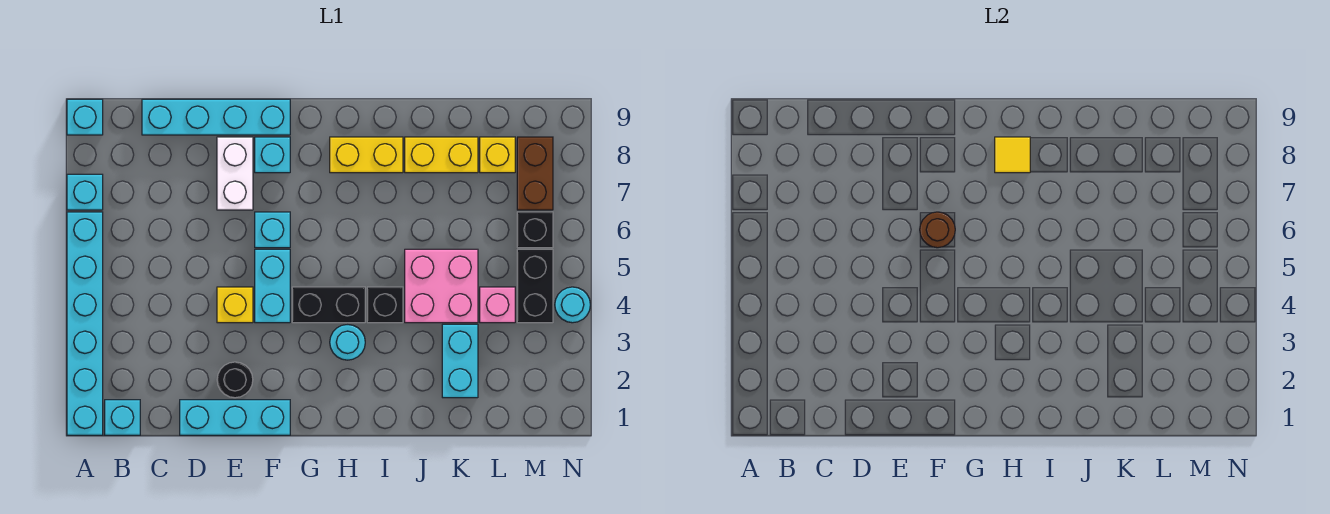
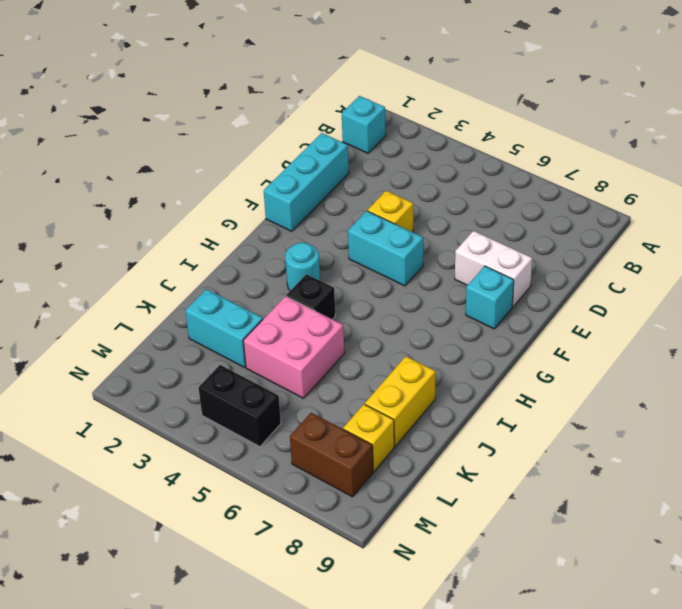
none -> cyan 1x6 brick [67,212,103,435]
none -> cyan 1x1 brick [67,174,103,210]
none -> cyan 1x1 brick [67,99,103,135]

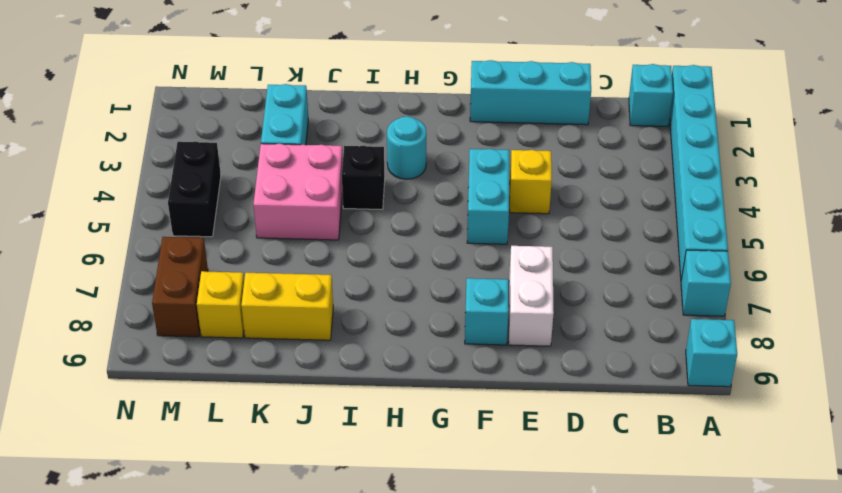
none -> cyan 1x4 brick [142,99,290,135]
none -> black 1x1 round brick [217,362,253,398]
none -> cyan 1x1 brick [255,212,290,248]

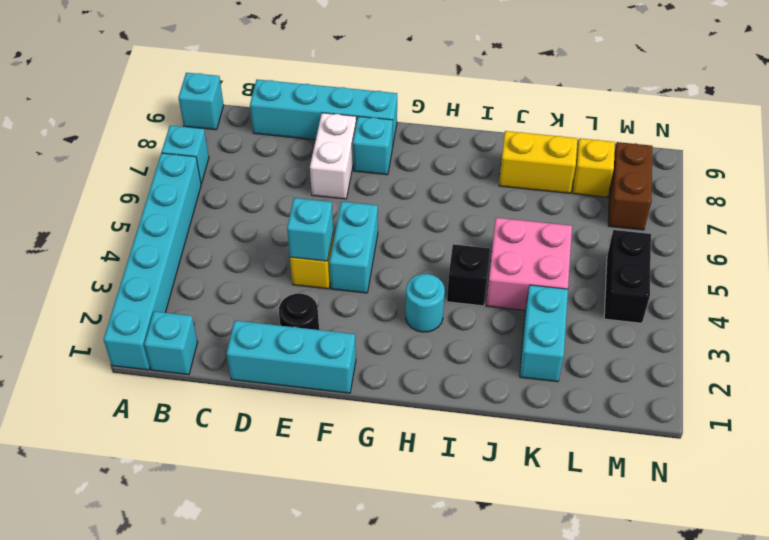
cyan 1x1 brick [287,198,333,261] -> cyan 1x1 brick moved to [255,212,290,248]
none -> black 1x2 brick [292,287,365,323]
none -> yellow 1x2 brick [330,137,403,173]
none -> pink 1x1 brick [480,287,515,323]

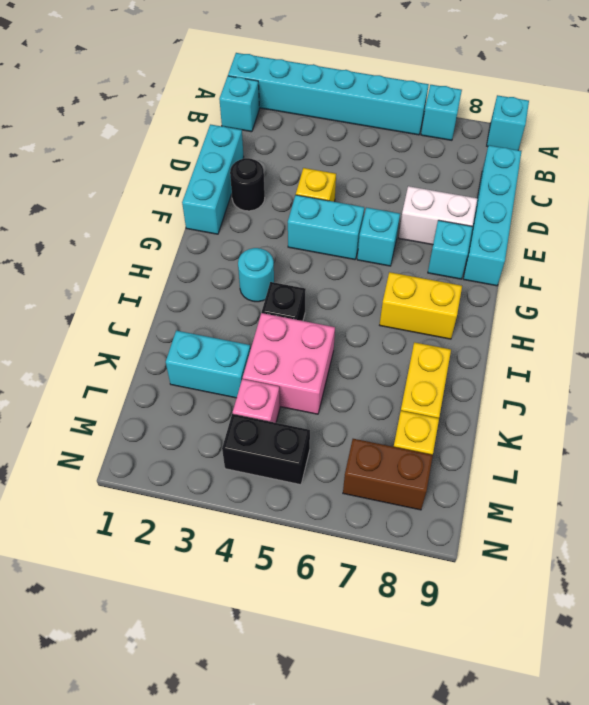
yellow 1x2 brick [380,272,462,339] -> yellow 1x2 brick turned to [330,137,403,173]
none -> black 1x2 brick [292,287,365,323]
none -> black 1x1 brick [517,212,553,248]
none -> cyan 1x1 round brick [555,287,590,323]

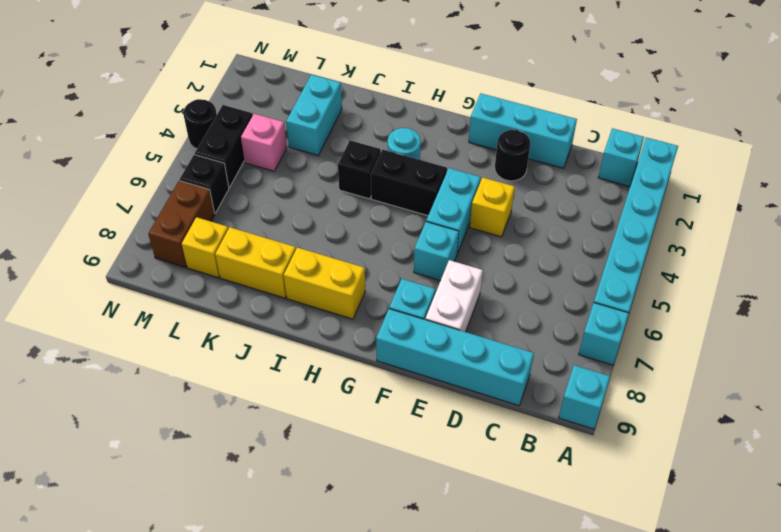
black 1x1 round brick [183,99,217,149] -> cyan 1x1 round brick [555,287,590,323]
none -> pink 2x2 brick [405,249,478,323]
none -> brown 1x1 round brick [920,212,955,248]
none -> yellow 1x1 tile [995,137,1030,173]

